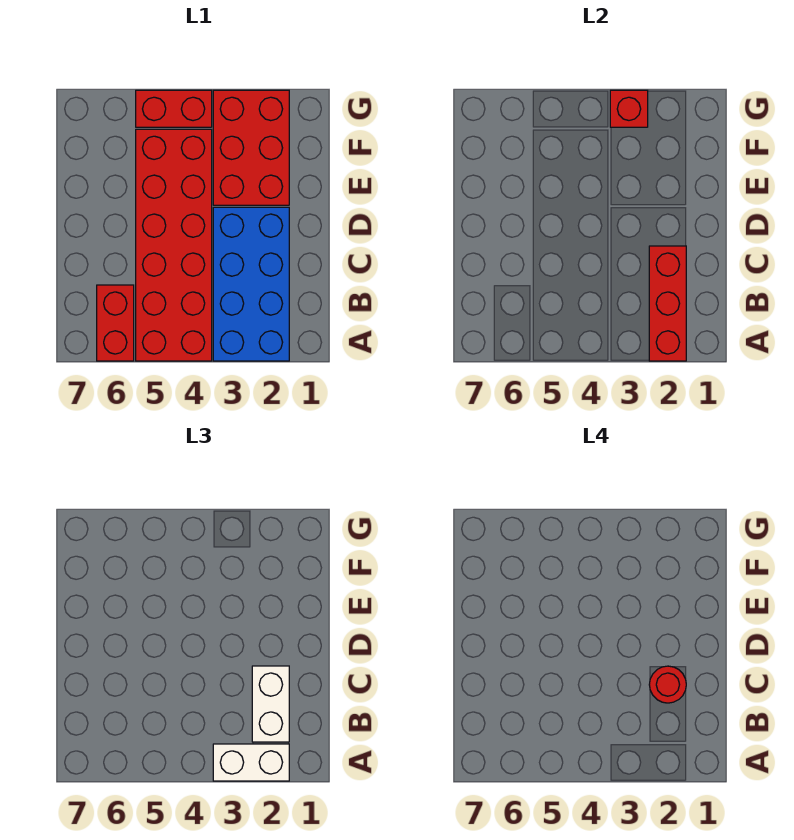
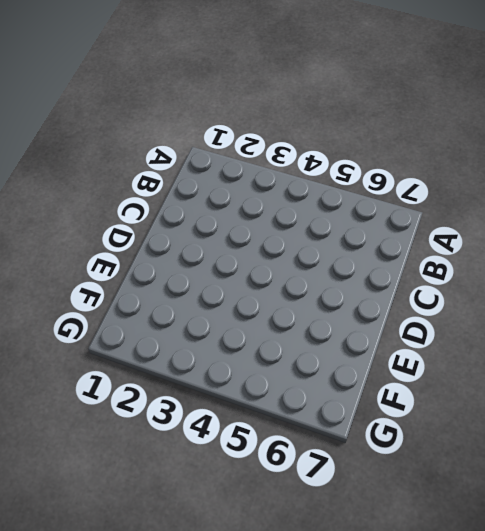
none -> blue 2x4 brick [213,207,289,361]
none -> red 2x6 brick [136,129,212,361]

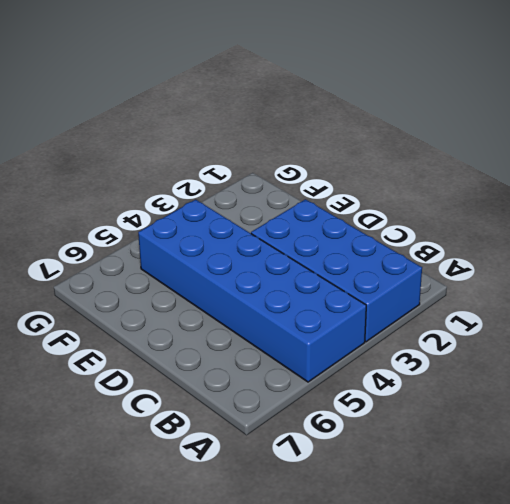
blue 2x6 brick [138,199,366,382] -> red 2x6 brick [136,129,212,361]
none -> red 1x2 brick [97,285,134,361]
none -> red 2x3 brick [213,90,289,205]

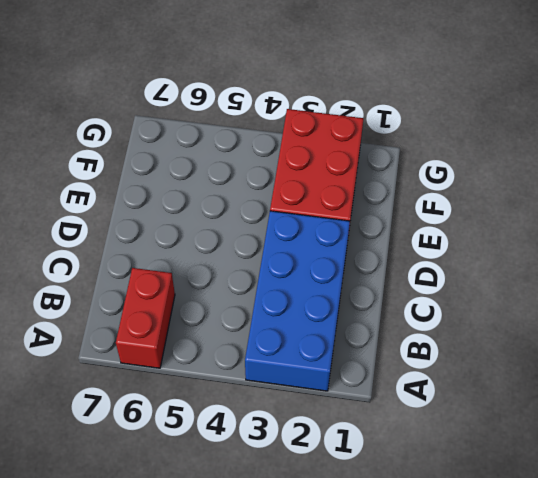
none -> red 2x6 brick [136,129,212,361]
none -> red 1x2 brick [136,90,212,127]

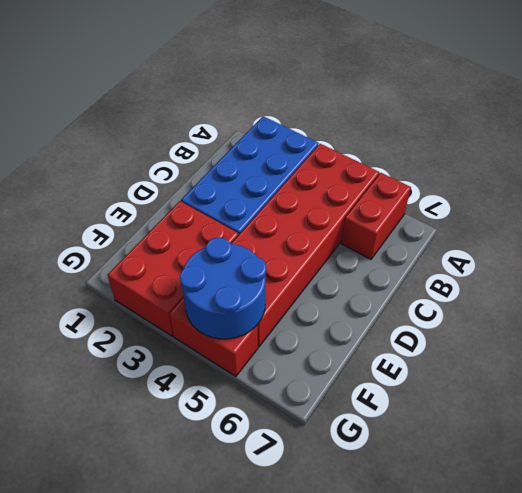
blue 2x2 round brick [180,237,266,339] -> none
none -> red 1x3 brick [649,246,686,361]
none -> red 1x1 brick [610,90,648,127]

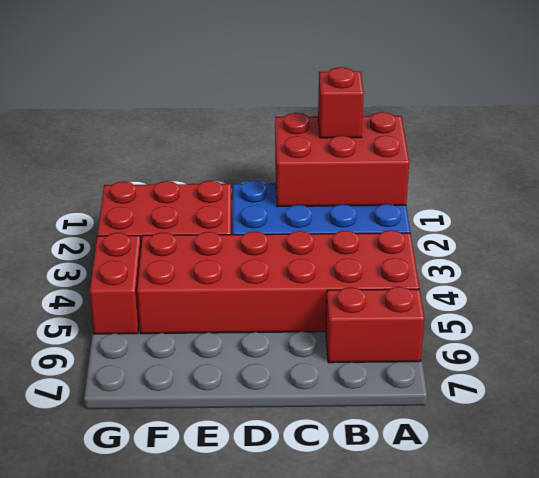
red 2x3 brick [275,112,409,207] -> red 1x3 brick [649,246,686,361]
red 1x1 brick [318,67,364,138] -> red 1x1 brick moved to [610,90,648,127]
none -> white 1x2 brick [213,744,289,781]
none -> white 1x2 brick [252,666,289,742]

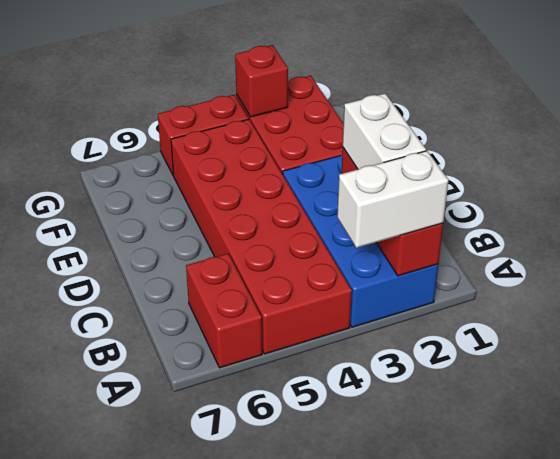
none -> red 1x1 round brick [649,666,686,703]

